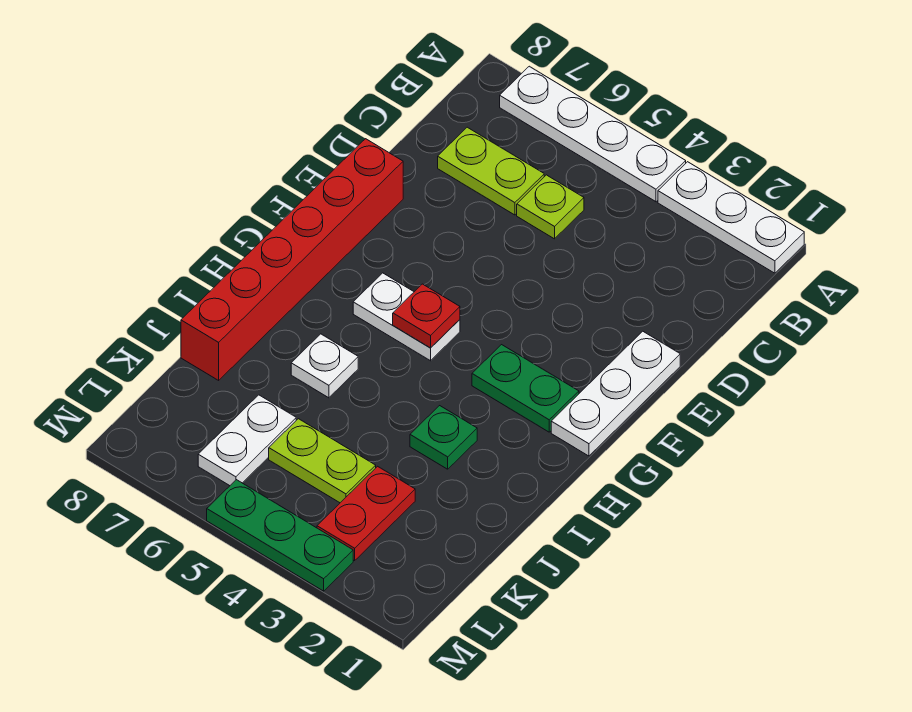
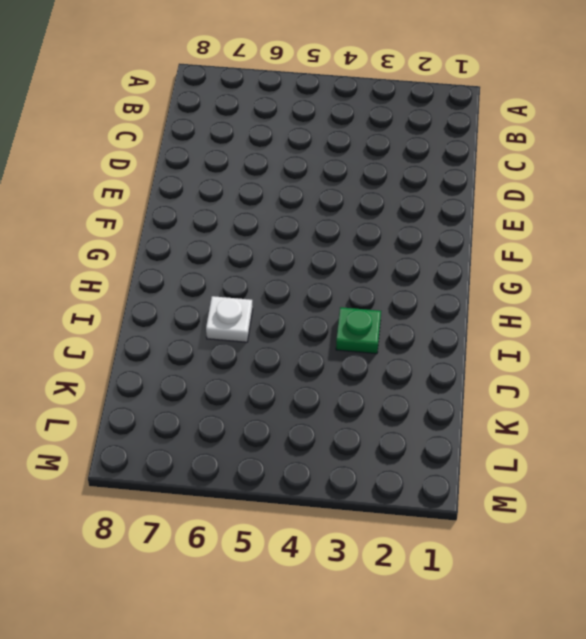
none -> white 1x3 plate [658,162,804,273]
none -> white 1x4 plate [500,66,686,202]
none -> lime 1x1 plate [517,175,584,239]

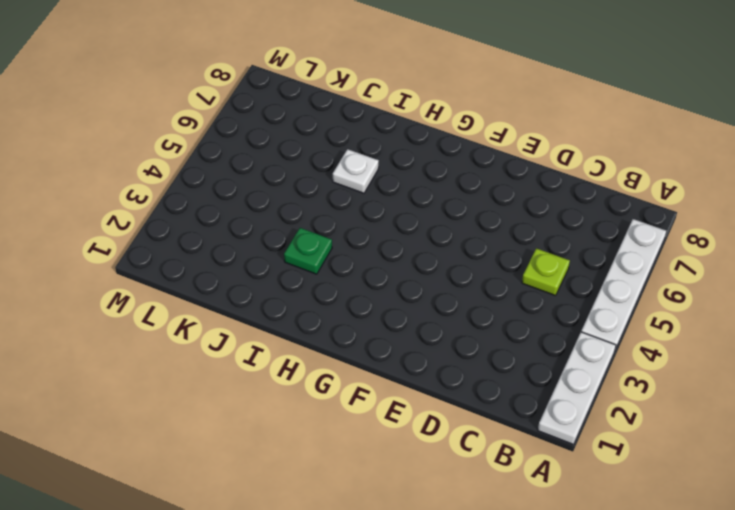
none -> lime 1x2 plate [438,127,544,215]
none -> white 1x3 plate [551,331,680,456]
none -> red 1x6 brick [181,139,403,380]

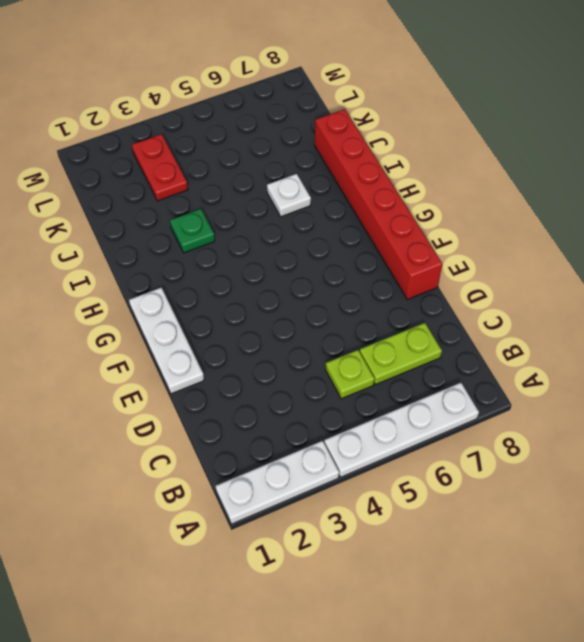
none -> green 1x2 plate [472,345,579,432]
none -> white 1x2 plate [353,273,460,361]
none -> lime 1x2 plate [269,419,376,503]

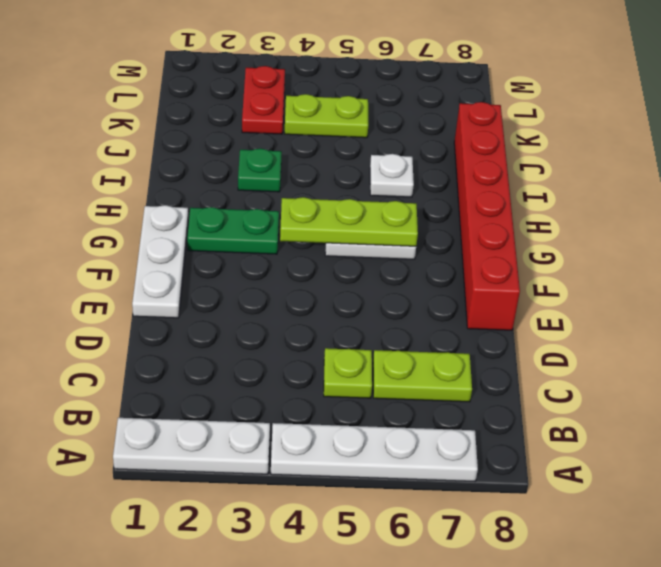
lime 1x3 plate [280,197,418,246] -> red 1x1 plate [393,284,460,348]
none -> white 1x2 plate [198,395,296,486]
none -> green 1x3 plate [207,480,353,591]

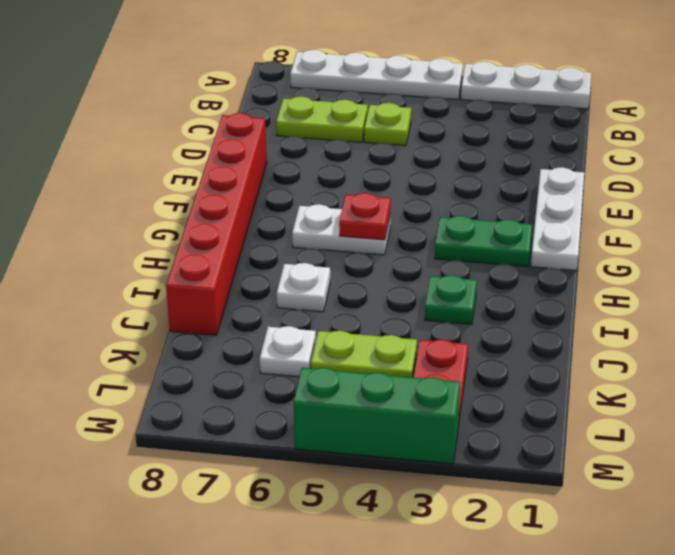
white 1x1 plate [260,326,316,377] -> white 1x2 plate [198,395,296,486]
green 1x3 brick [294,368,460,464] -> green 1x3 plate [207,480,353,591]

